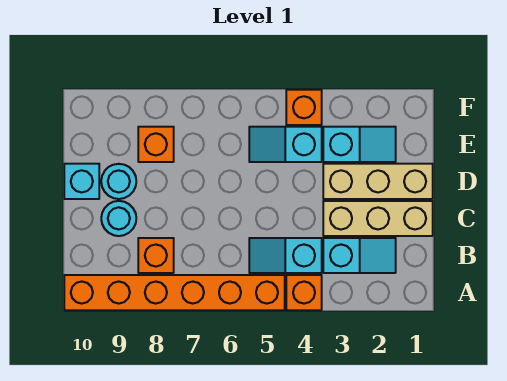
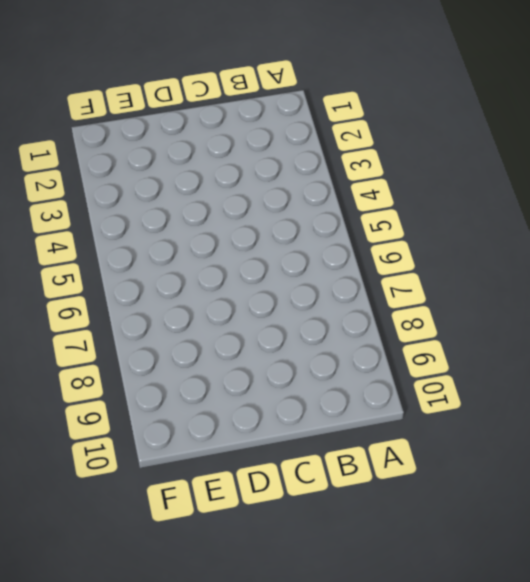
none -> orange 1x1 brick [286,275,322,310]
none -> orange 1x6 brick [64,275,285,310]
none -> cyan 1x2 slope [323,238,396,273]

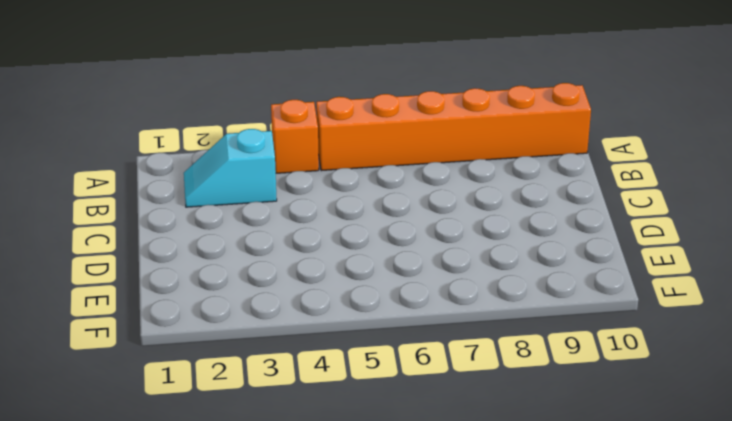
none -> cyan 1x2 slope [249,238,322,273]
none -> orange 1x1 brick [138,238,174,273]
none -> tan 1x3 brick [323,201,433,236]

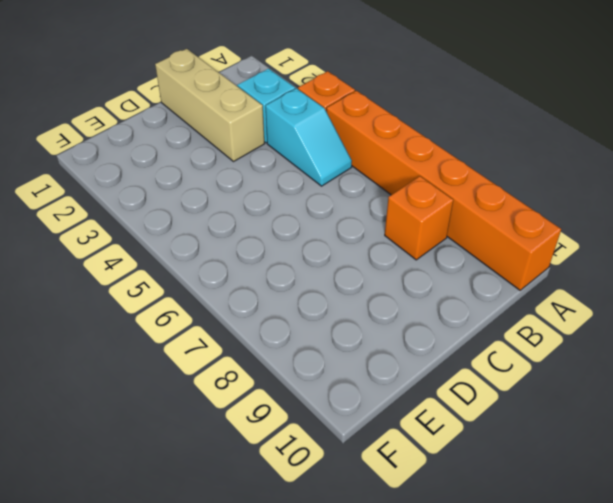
none -> cyan 1x1 round brick [101,201,136,236]
none -> tan 1x3 brick [323,164,433,199]
none -> cyan 1x1 round brick [101,164,136,199]

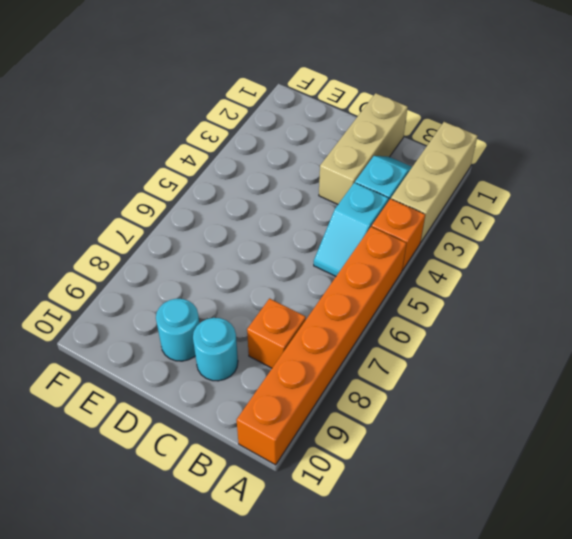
tan 1x3 brick [391,122,477,242] -> tan 1x3 brick moved to [323,164,433,199]
none -> cyan 1x1 brick [64,164,99,199]
none -> cyan 1x2 slope [323,127,396,162]
none -> cyan 1x2 slope [249,127,322,162]

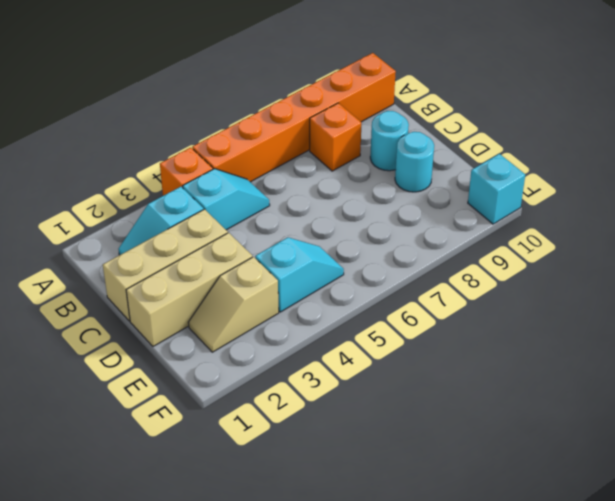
tan 1x2 slope [188,257,279,352] -> cyan 1x2 slope [323,127,396,162]
cyan 1x1 brick [468,154,525,224] -> cyan 1x1 brick moved to [64,164,99,199]
none -> orange 1x1 brick [138,127,174,162]
none -> orange 1x1 brick [286,90,322,125]

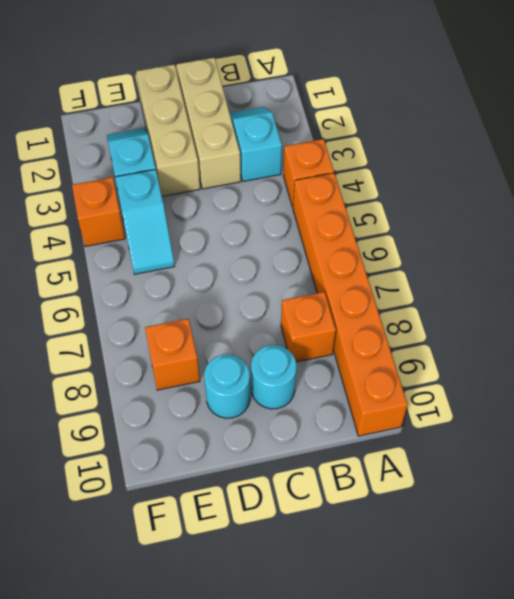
none -> cyan 1x2 slope [249,238,322,273]
none -> cyan 1x1 brick [64,164,99,199]

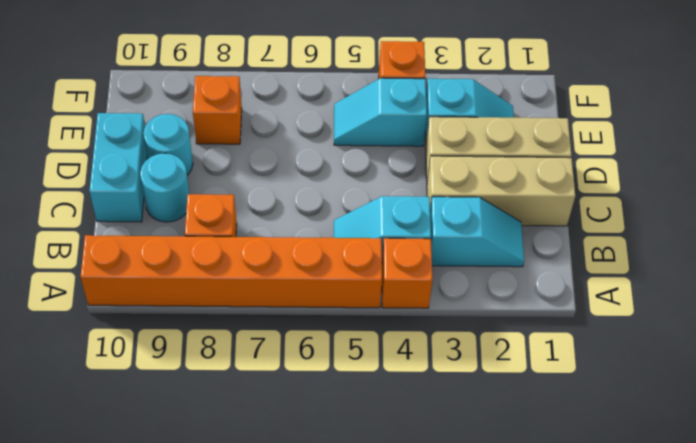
cyan 1x2 brick [90,113,147,222] -> cyan 1x1 brick [64,164,99,199]

